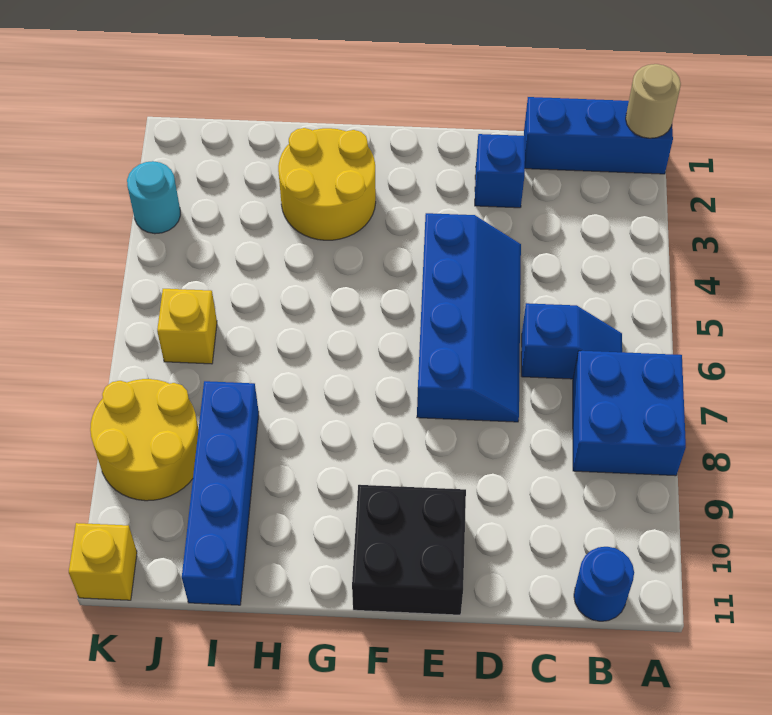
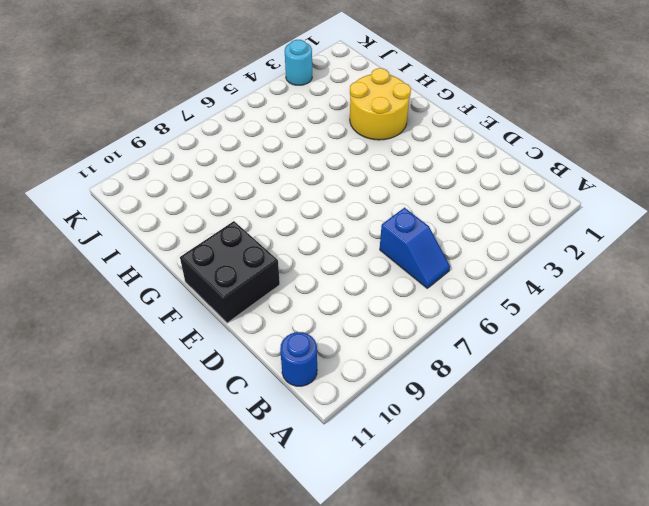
none -> blue 1x3 brick [524,97,673,174]
none -> blue 2x2 brick [573,351,686,476]
none -> blue 1x1 brick [475,134,525,208]

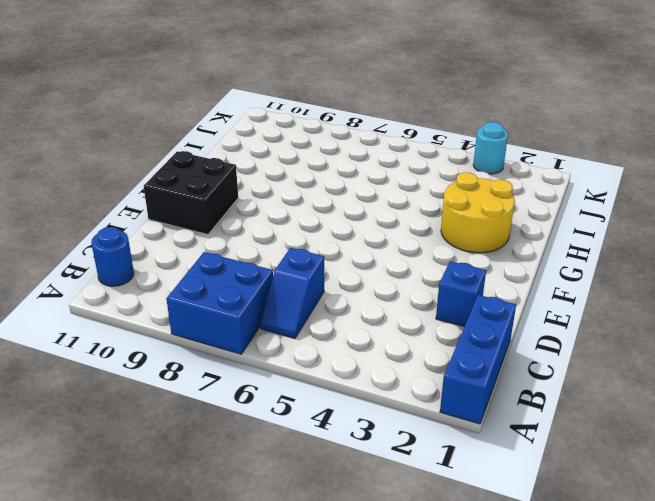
none -> blue 2x4 slope [417,213,521,422]
none -> blue 1x4 brick [182,381,259,605]
none -> yellow 1x1 brick [157,289,217,364]

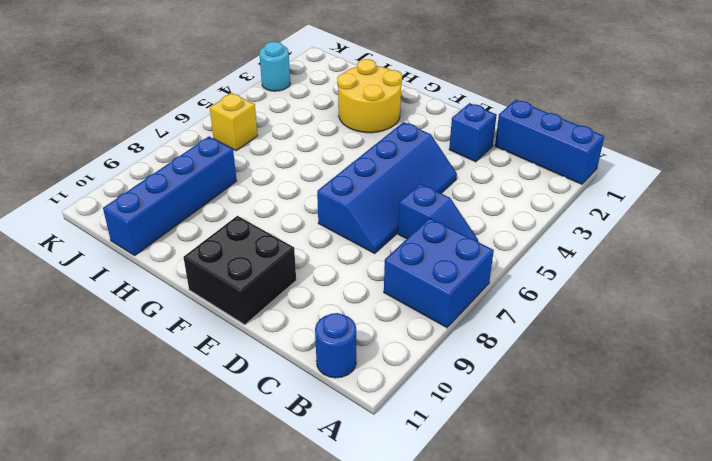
none -> yellow 2x2 round brick [90,379,199,501]
none -> yellow 1x1 brick [69,523,137,600]
none -> tan 1x1 round brick [626,64,681,138]

